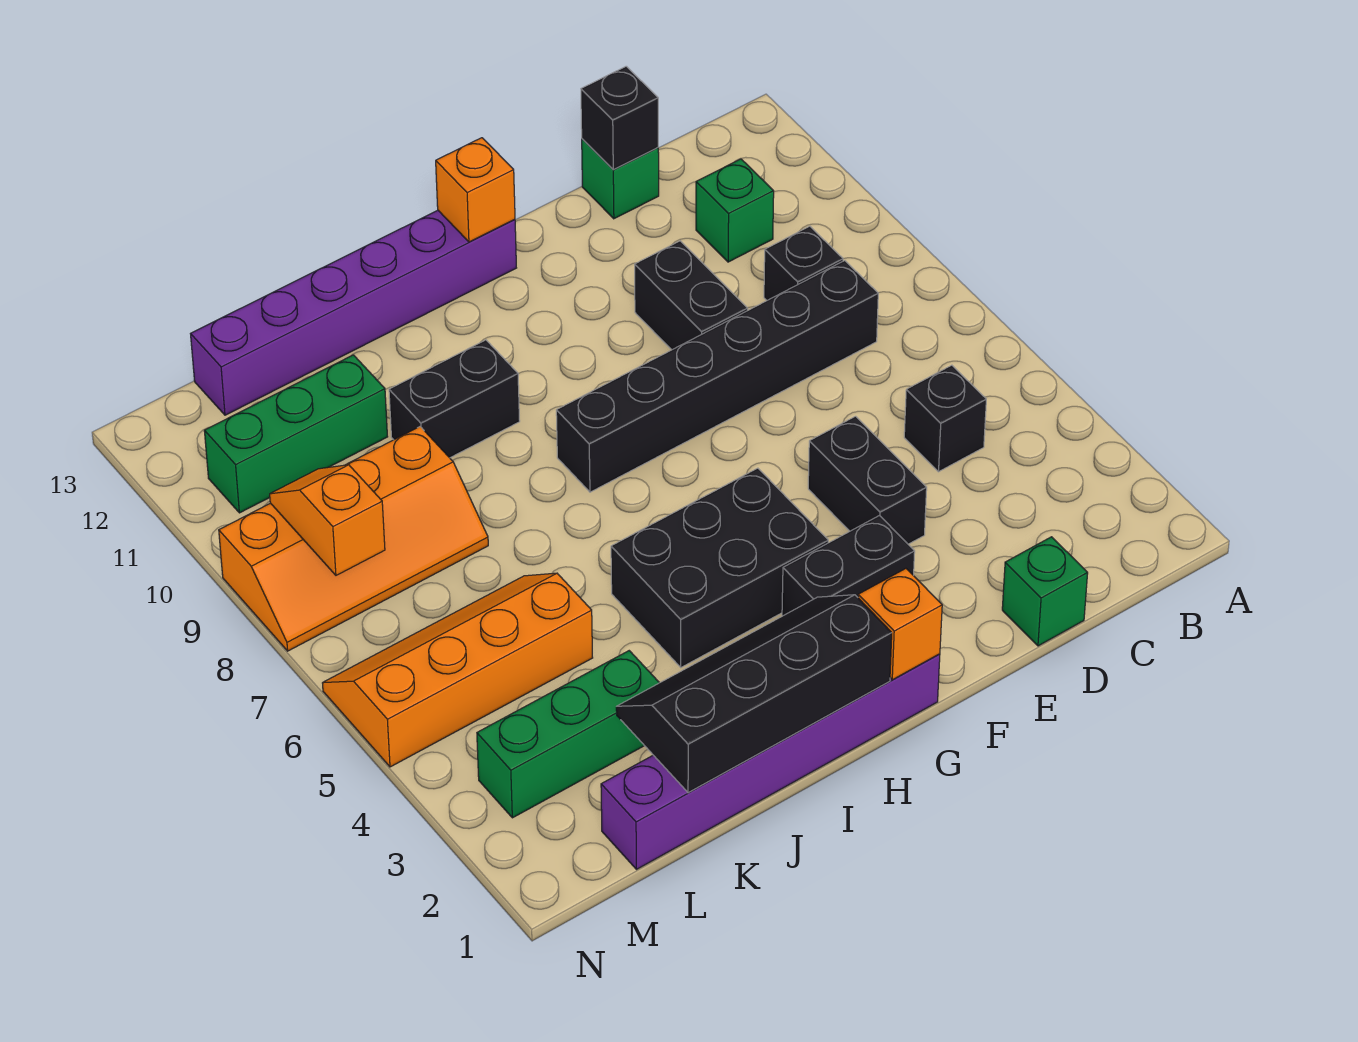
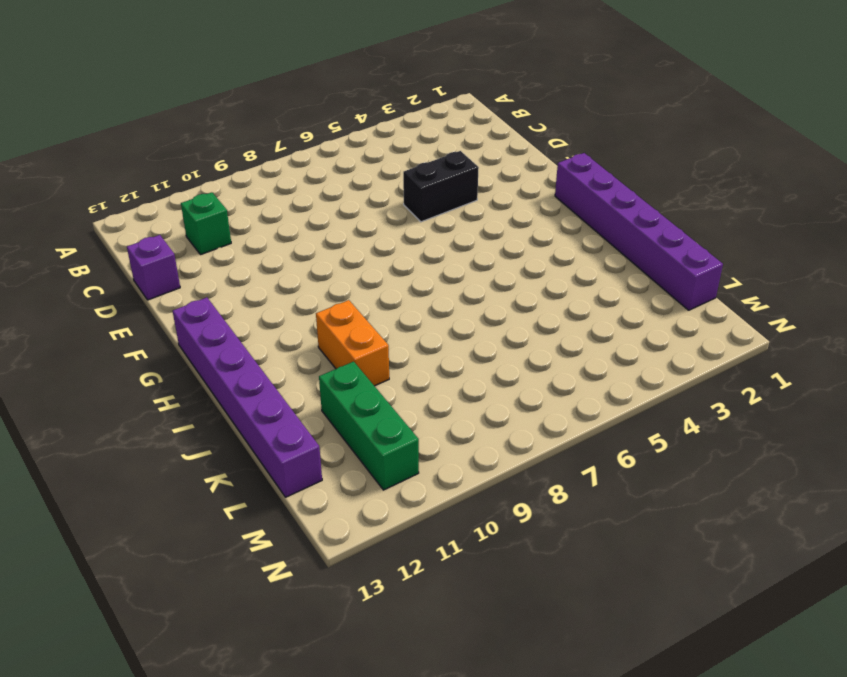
purple 1x1 brick [127,235,180,300] -> green 1x1 brick [582,139,659,219]
orange 1x2 brick [316,300,389,386] -> black 1x2 brick [389,340,520,458]
none -> black 1x1 brick [904,365,986,472]
none -> black 1x6 brick [556,261,878,492]
none -> black 1x1 brick [764,226,843,300]

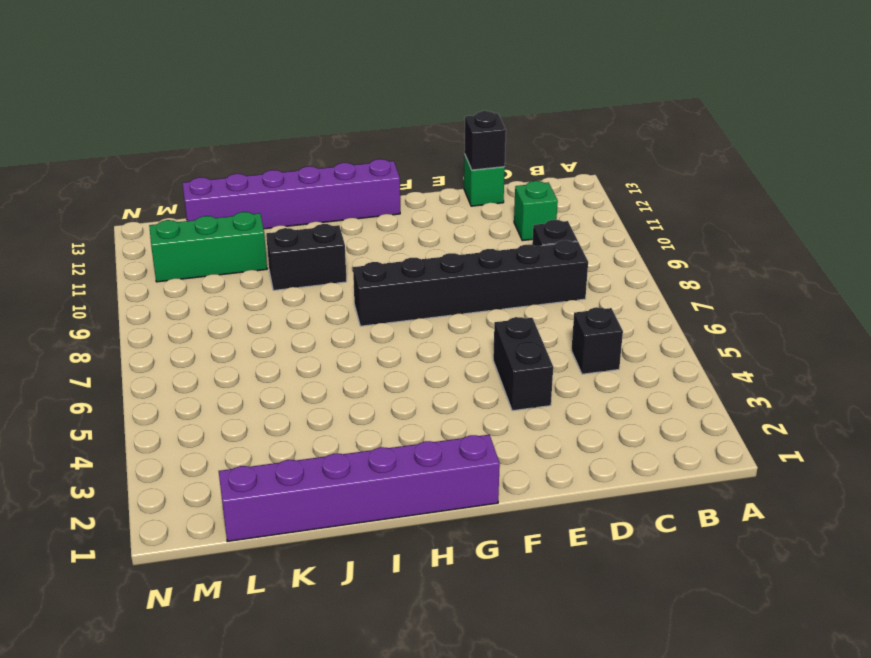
none -> green 1x1 brick [1002,537,1088,646]
none -> black 1x2 brick [635,241,748,350]
none -> black 1x2 brick [782,516,915,616]

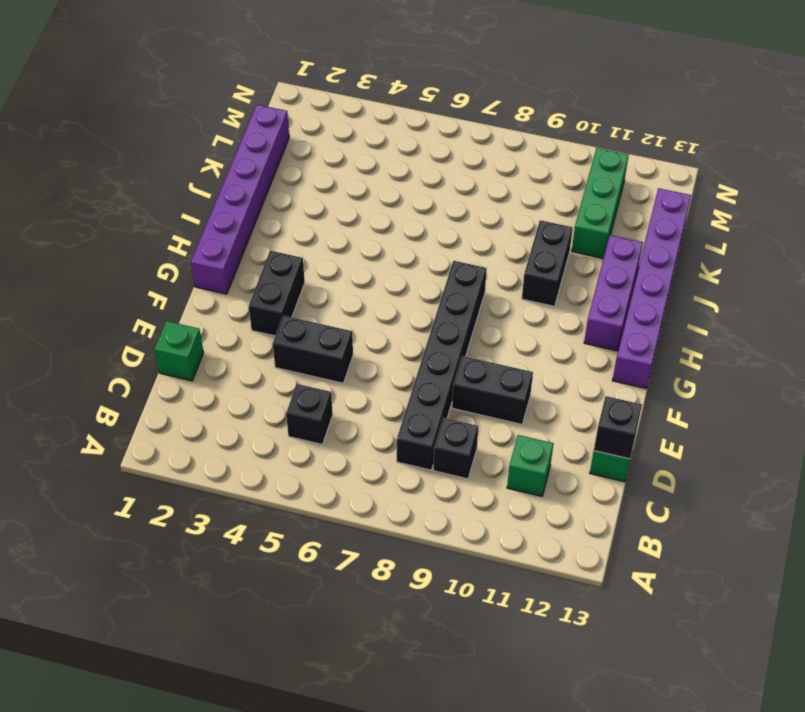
purple 1x3 brick [584,235,643,351] -> none
none -> black 2x3 brick [611,468,828,667]
none -> green 1x3 brick [477,651,659,818]
none -> orange 2x4 slope [323,573,593,767]

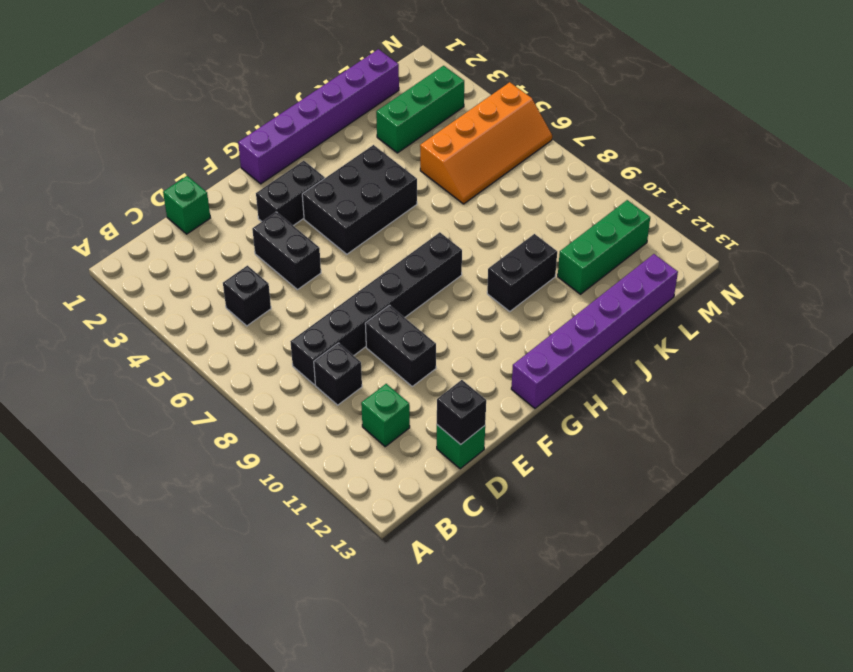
none -> orange 2x4 slope [219,427,488,651]
none -> orange 1x1 brick [858,569,942,680]
none -> orange 1x1 brick [436,138,515,242]

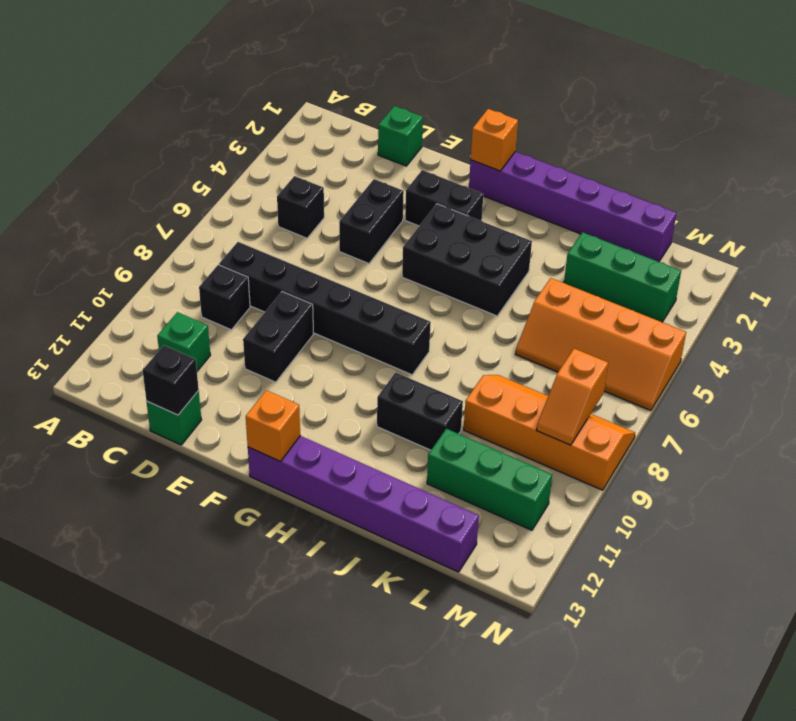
none -> black 2x4 slope [616,595,892,793]

